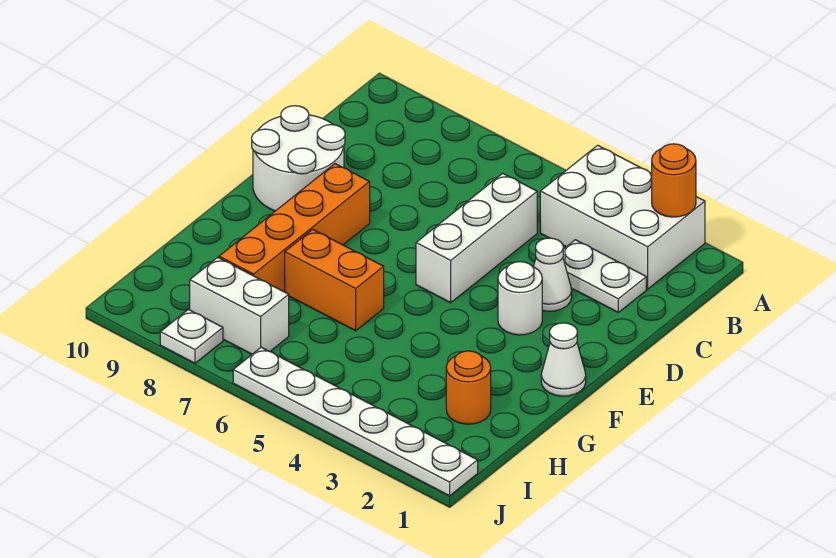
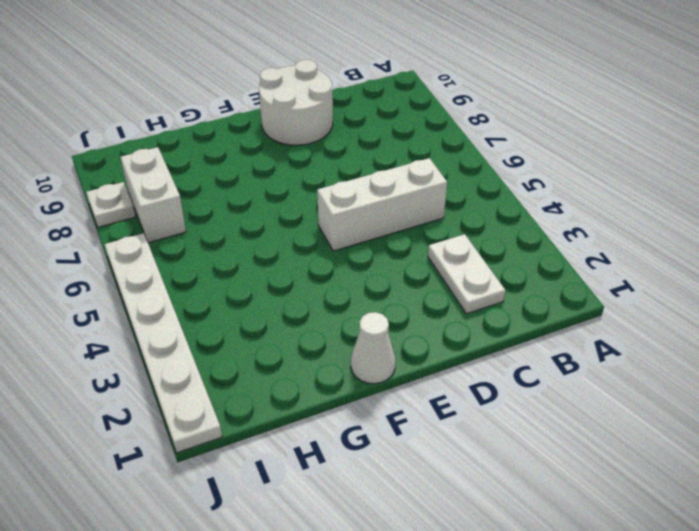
none -> white 2x3 brick [540,145,705,289]
none -> white 1x1 cone [533,238,572,311]
none -> white 1x1 round brick [498,262,542,335]

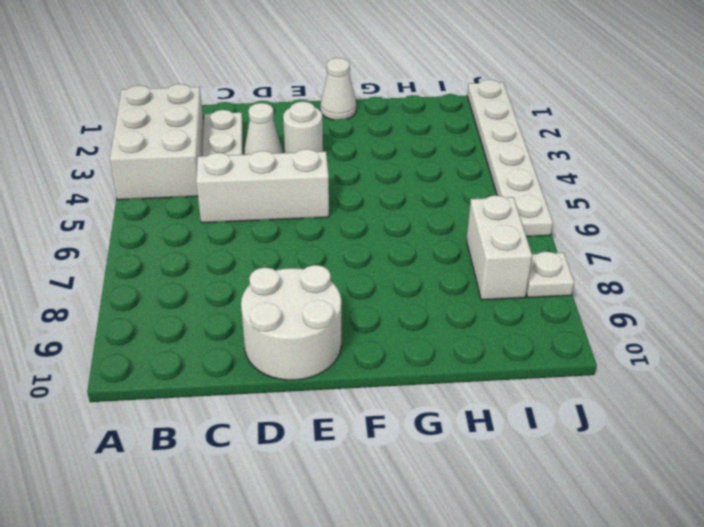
none -> orange 1x4 brick [219,164,370,292]
none -> orange 1x2 brick [285,229,384,331]
none -> orange 1x1 round brick [446,351,491,424]

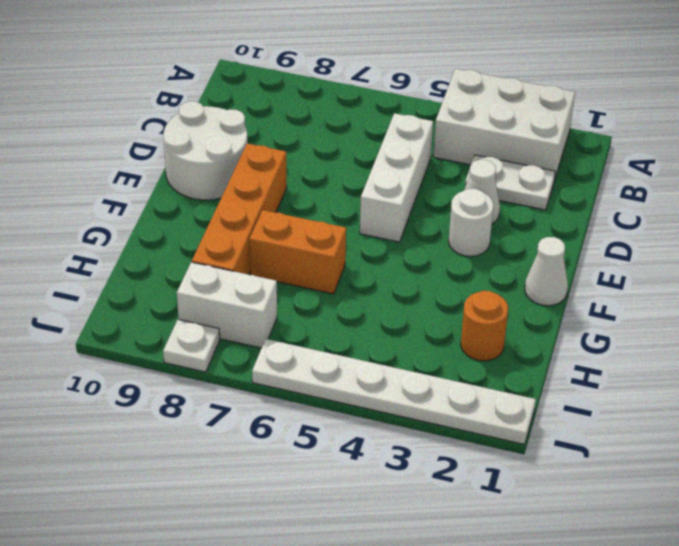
none -> orange 1x1 round brick [652,144,696,217]

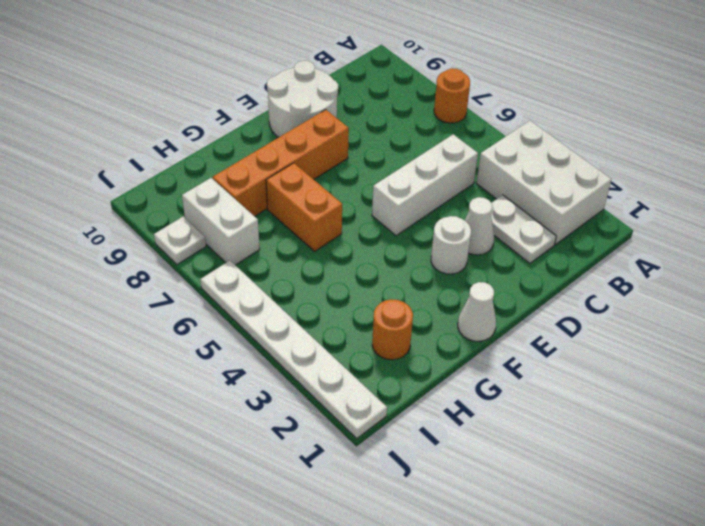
orange 1x1 round brick [434,68,470,123] -> orange 1x1 round brick moved to [652,144,696,217]

